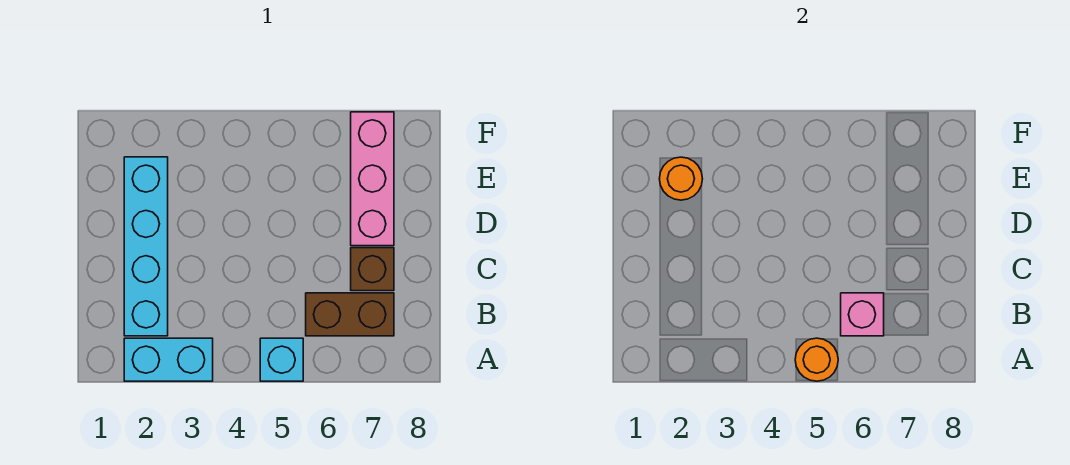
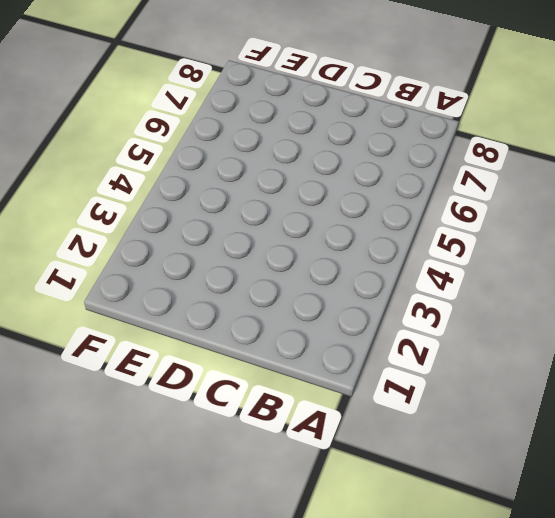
none -> cyan 1x2 brick [124,338,213,381]
none -> cyan 1x1 brick [260,338,303,381]

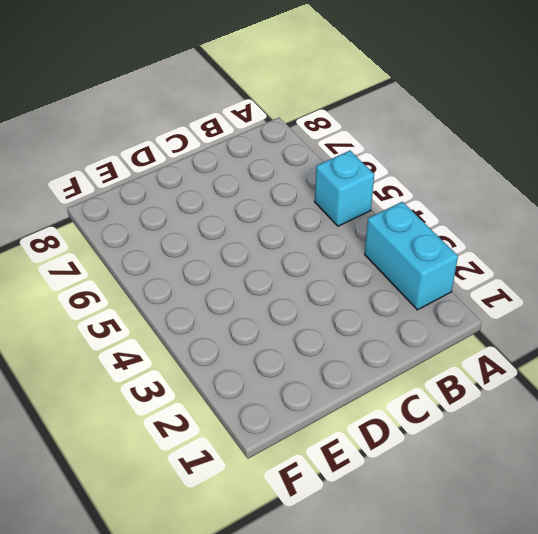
none -> cyan 1x4 brick [124,157,168,336]
none -> brown 1x2 brick [306,293,394,336]

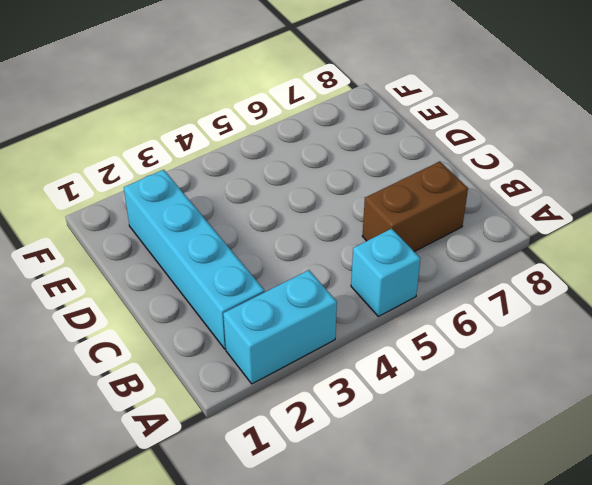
none -> brown 1x1 brick [351,248,394,291]
none -> pink 1x3 brick [351,112,394,246]

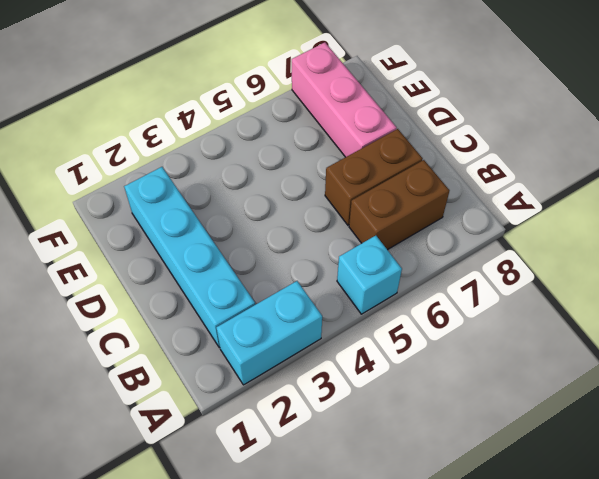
brown 1x2 brick [325,129,423,225] -> brown 1x1 brick [351,248,394,291]
none -> orange 1x1 round brick [795,338,838,381]
none -> pink 1x1 brick [841,293,884,336]

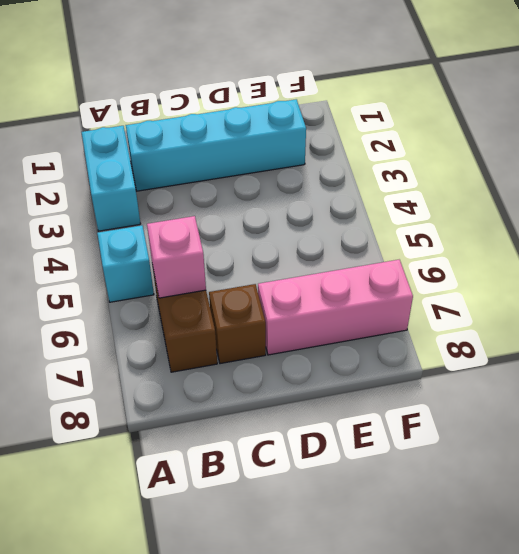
none -> orange 1x1 round brick [795,338,838,381]
none -> orange 1x1 round brick [659,157,702,200]

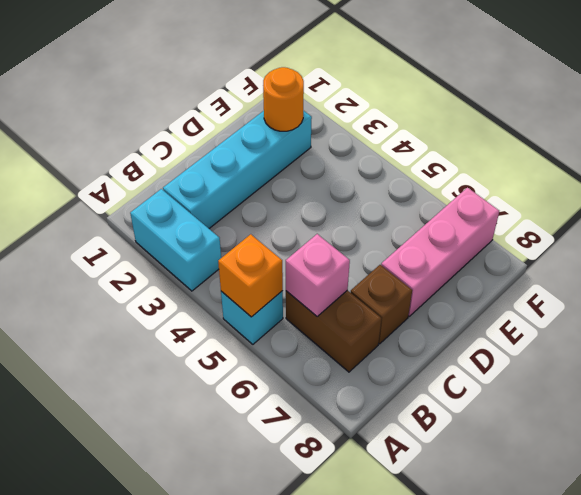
orange 1x1 brick [218,234,283,317] -> orange 1x1 round brick [795,338,838,381]

